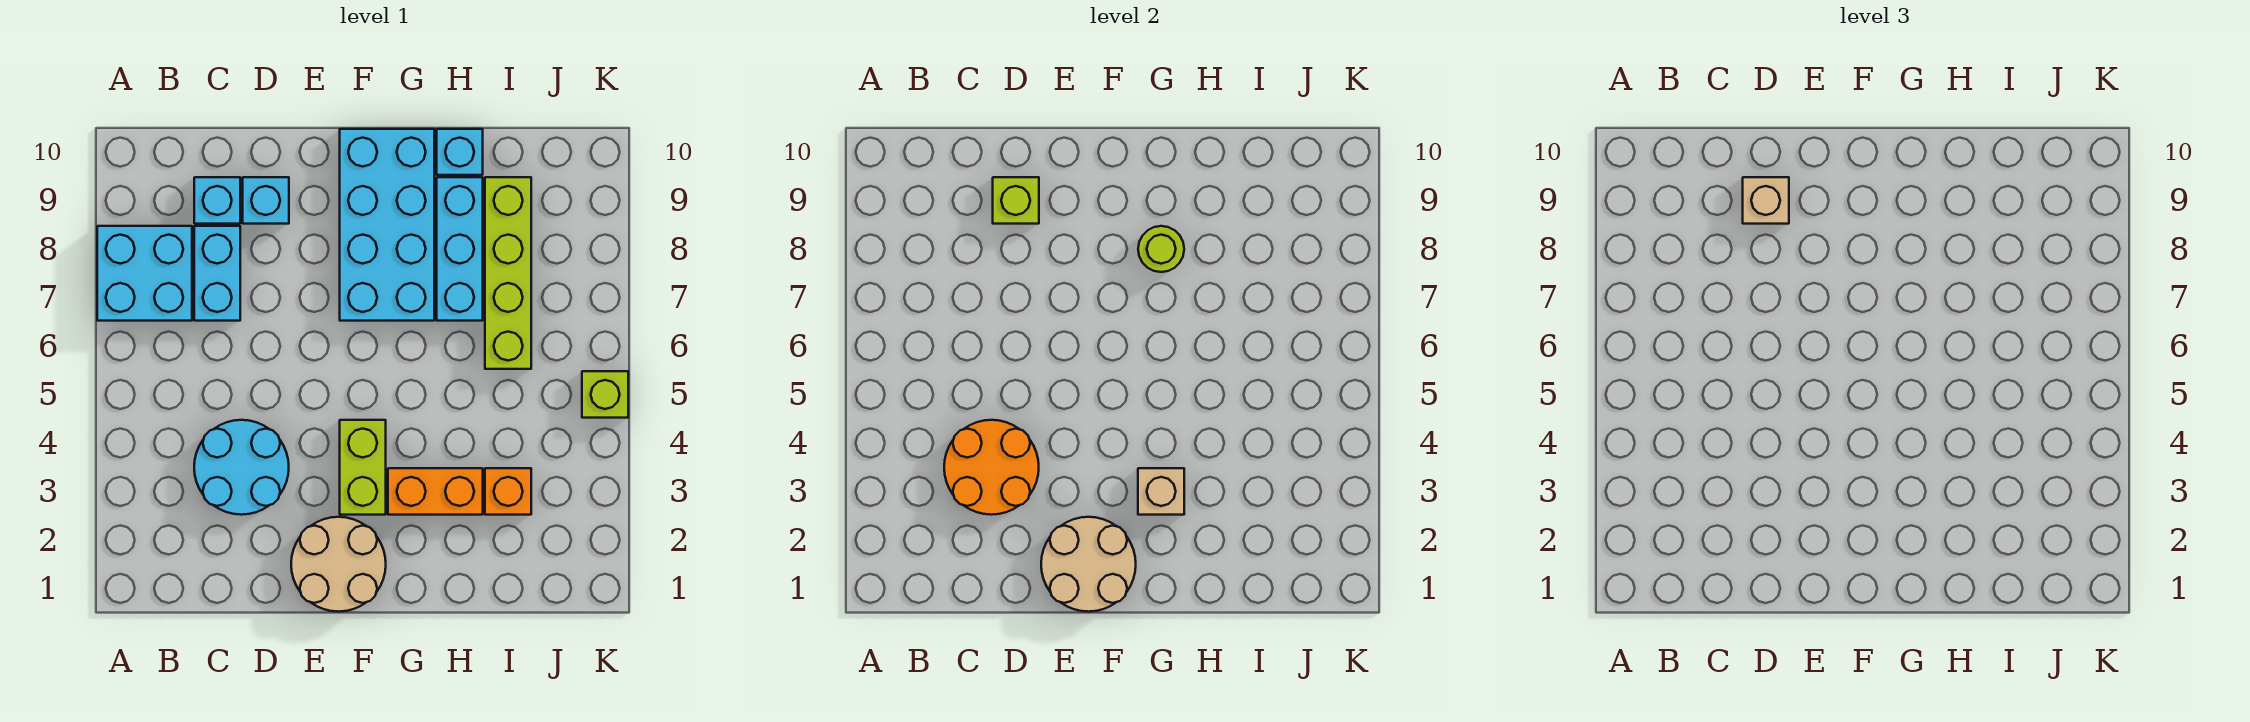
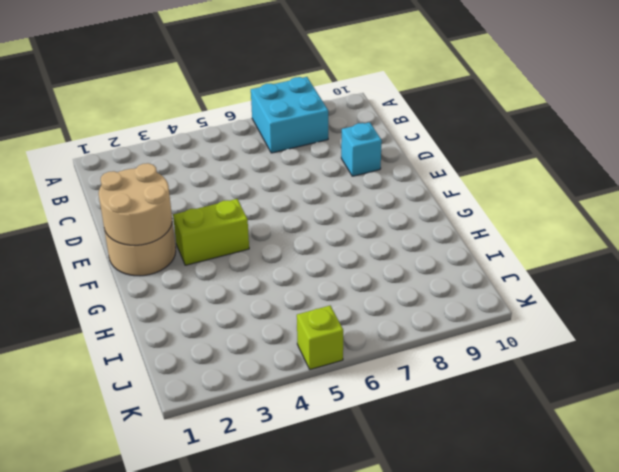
none -> cyan 2x2 round brick [194,420,289,515]
none -> cyan 1x2 brick [194,226,240,321]
none -> cyan 1x1 brick [194,177,240,224]

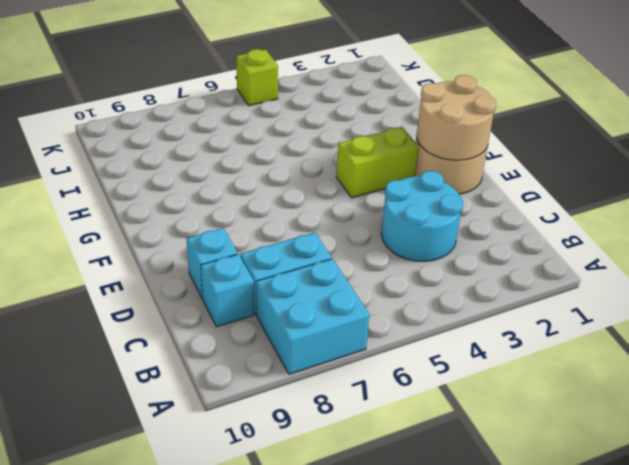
none -> cyan 2x4 brick [340,129,434,321]
none -> orange 1x2 brick [388,468,483,515]
none -> cyan 1x3 brick [437,177,483,321]

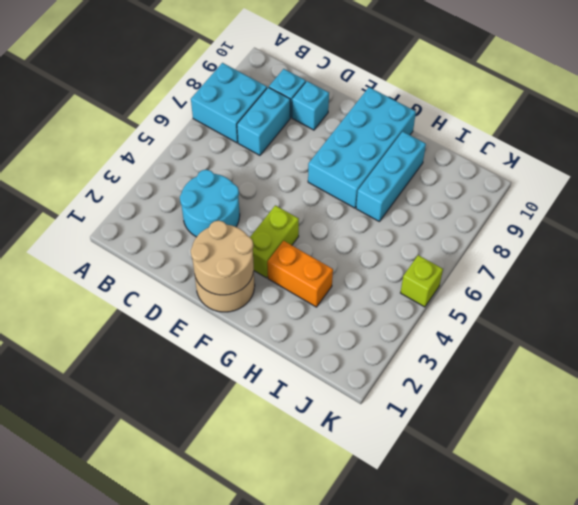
none -> cyan 1x1 brick [437,129,483,175]
none -> orange 1x1 brick [485,468,531,515]
none -> lime 1x4 brick [485,177,531,369]

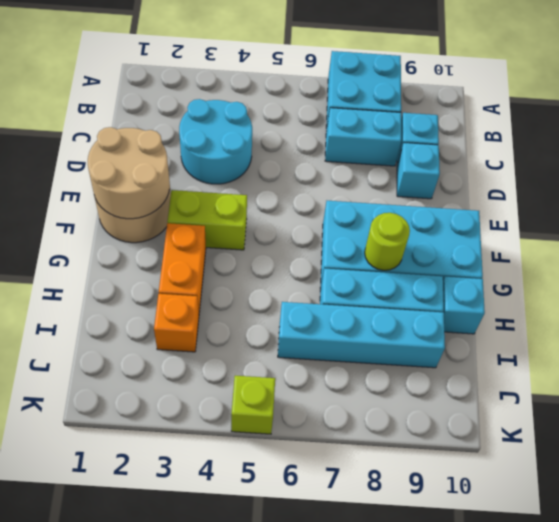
cyan 1x4 brick [278,302,445,368] -> lime 1x4 brick [485,177,531,369]
none -> orange 2x2 round brick [944,420,1039,515]
none -> lime 1x1 brick [993,177,1039,224]
none -> tan 1x1 brick [1138,468,1184,515]

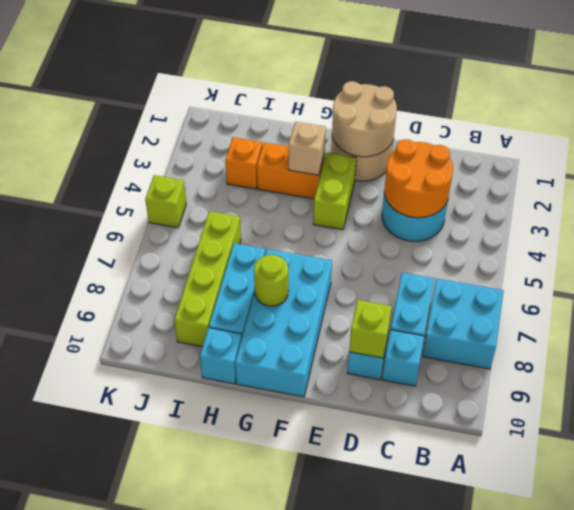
none -> tan 1x1 brick [1743,177,1789,224]

